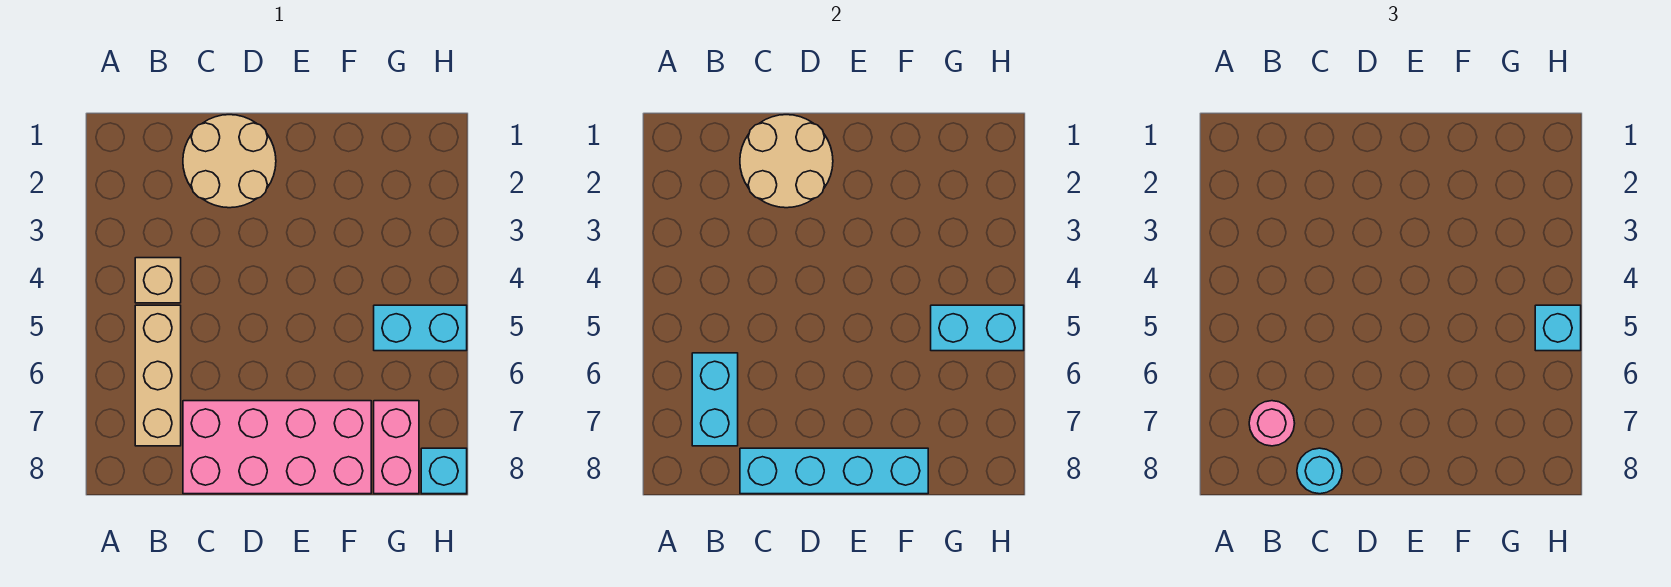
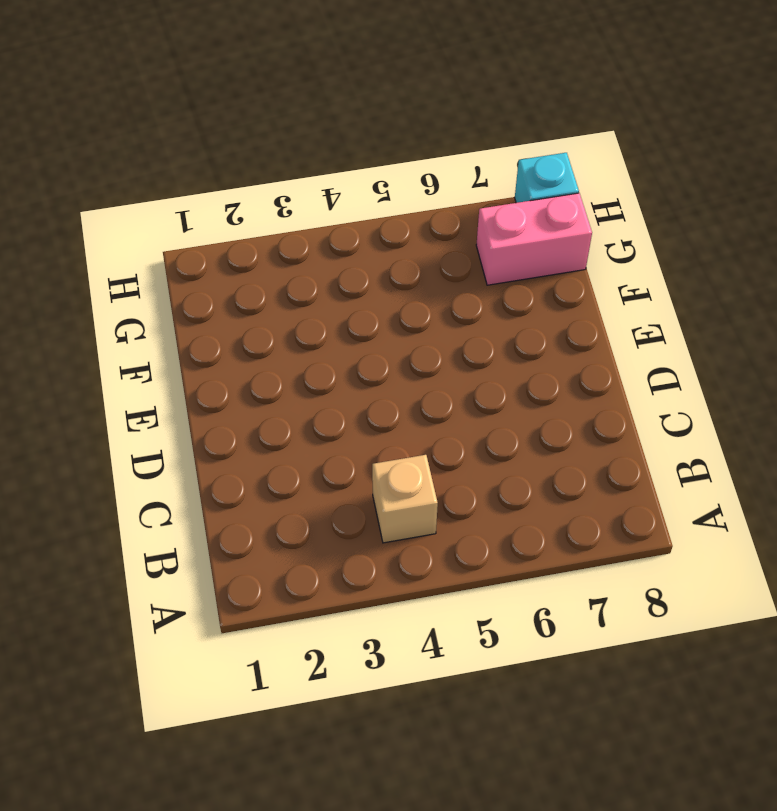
none -> tan 1x3 brick [135,305,181,446]
none -> tan 2x2 round brick [183,115,276,208]
none -> pink 2x4 brick [183,401,371,494]

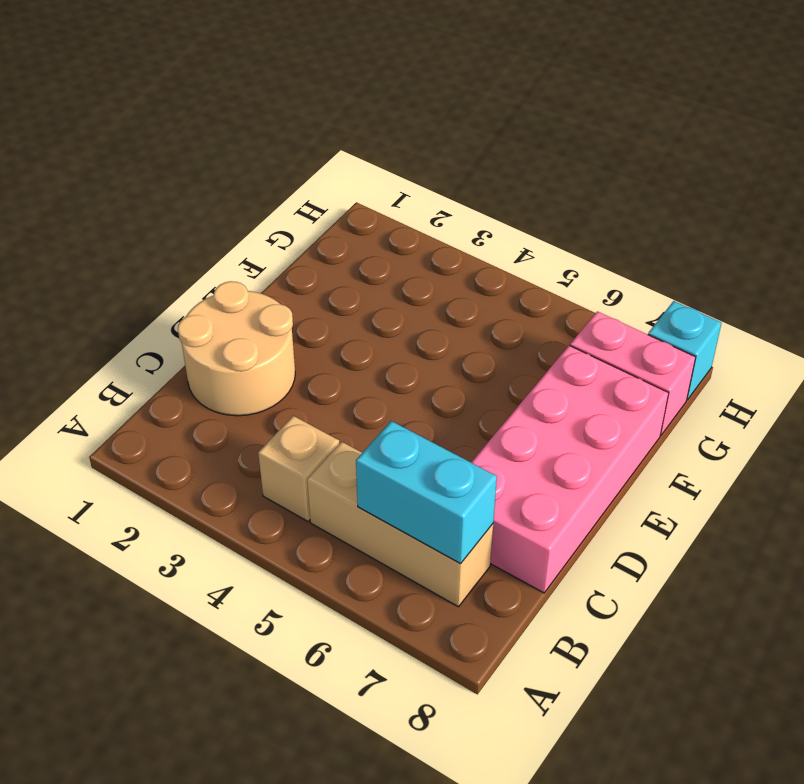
none -> cyan 1x2 brick [374,305,467,351]
none -> tan 2x2 round brick [740,115,833,208]
none -> cyan 1x4 brick [740,448,928,494]

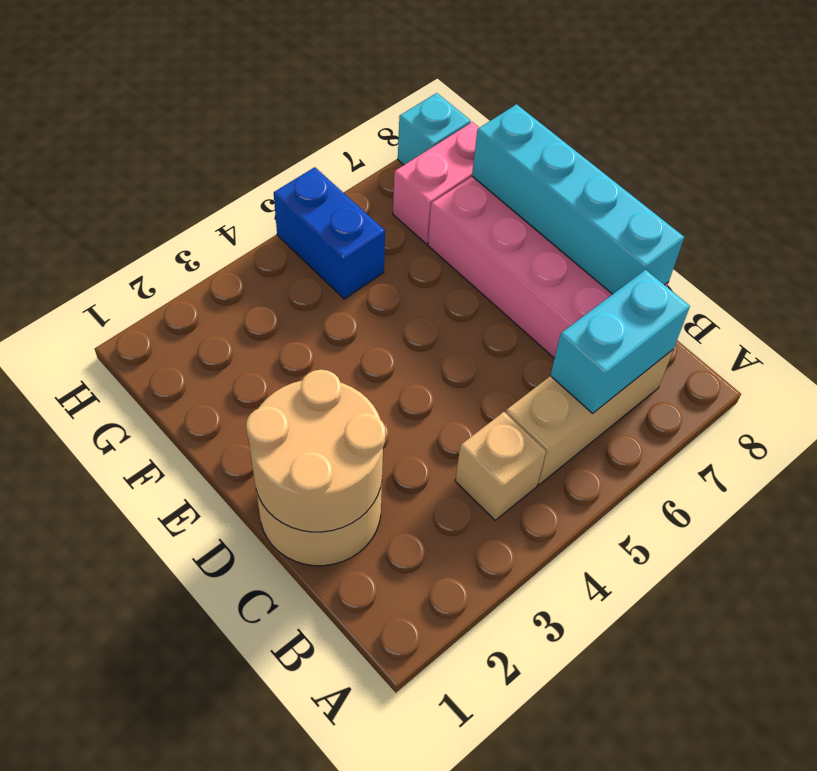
blue 1x2 brick [274,167,385,299] -> cyan 1x2 brick [374,305,467,351]
none -> cyan 1x2 brick [931,305,1024,351]
none -> pink 1x1 round brick [1249,401,1295,446]
none -> cyan 1x1 round brick [1297,448,1342,494]

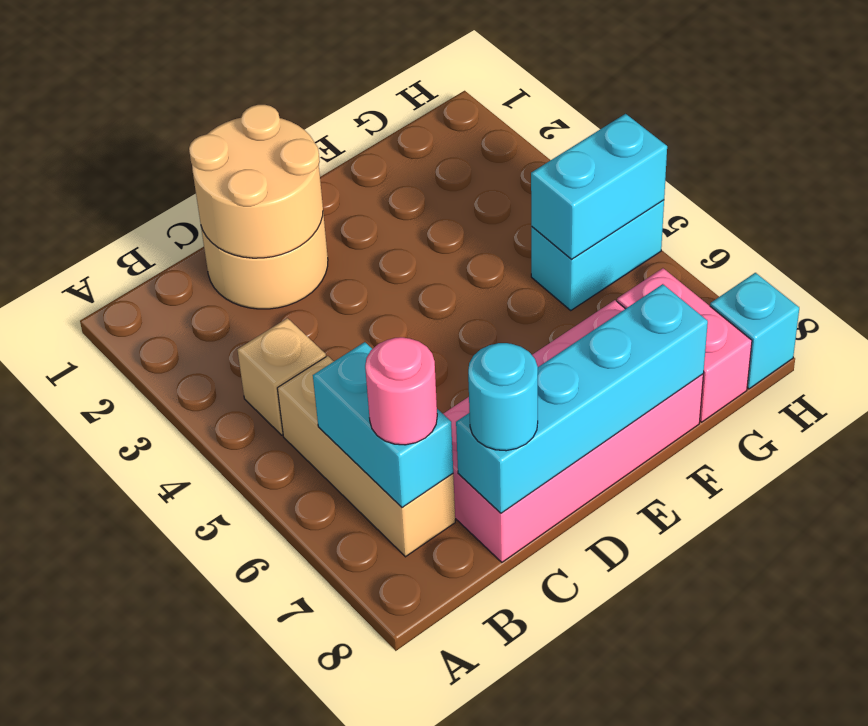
none -> cyan 1x1 brick [1535,305,1581,351]

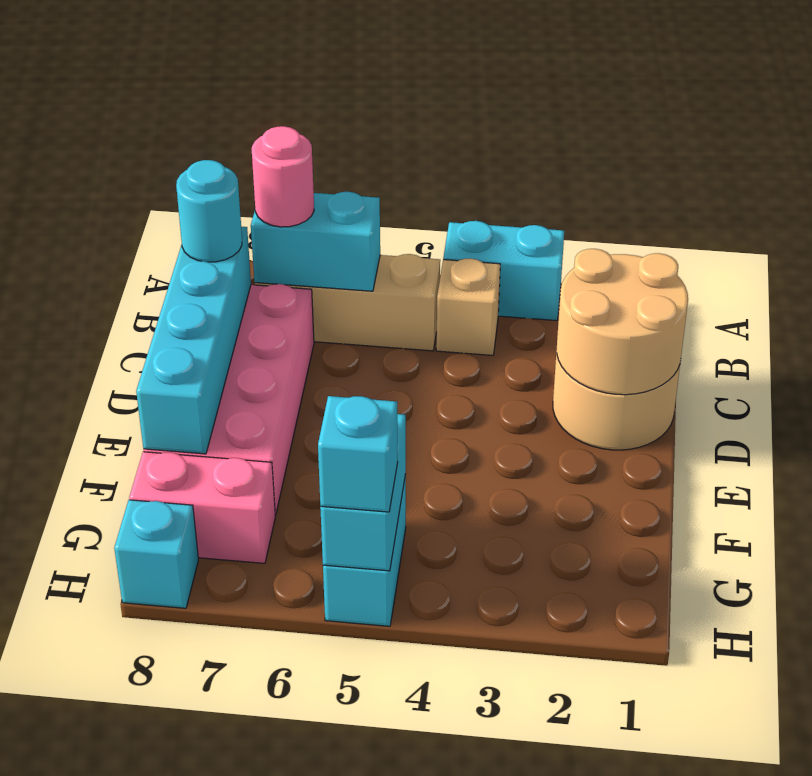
cyan 1x2 brick [443,221,564,321] -> none

